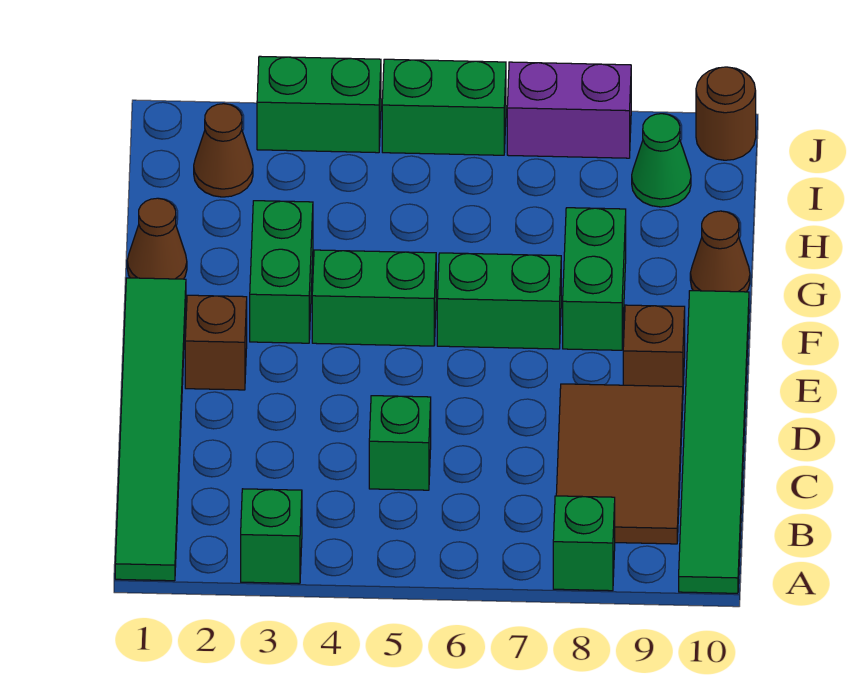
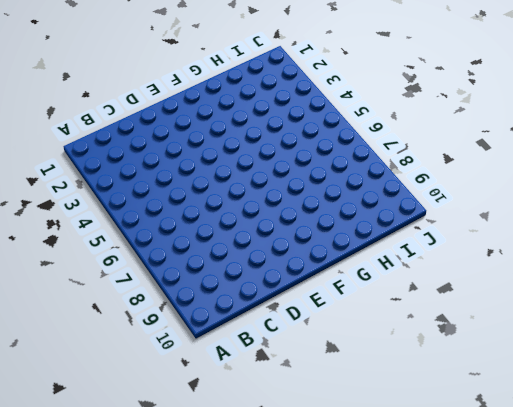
none -> green 1x6 tile [115,278,186,581]
none -> green 1x1 brick [241,489,302,584]
none -> green 1x1 brick [553,496,615,591]

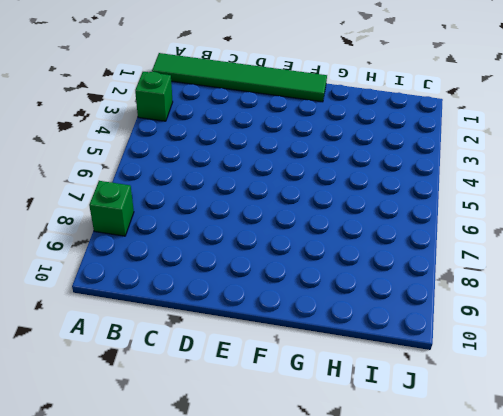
none -> green 1x6 tile [679,291,749,593]
none -> brown 2x3 tile [556,384,683,544]
none -> green 1x1 brick [369,396,431,490]

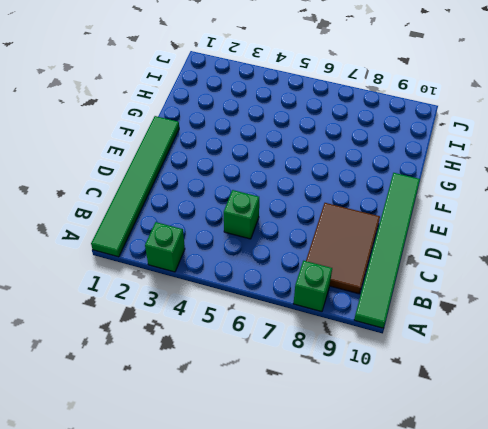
none -> brown 1x1 brick [185,295,247,390]
none -> brown 1x1 brick [623,305,685,387]
none -> green 1x2 brick [250,201,313,343]

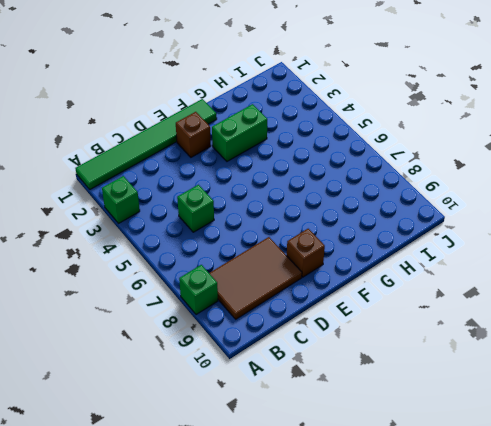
none -> green 1x6 tile [679,291,749,593]
none -> green 1x2 brick [312,250,436,346]
none -> green 1x2 brick [437,253,561,349]

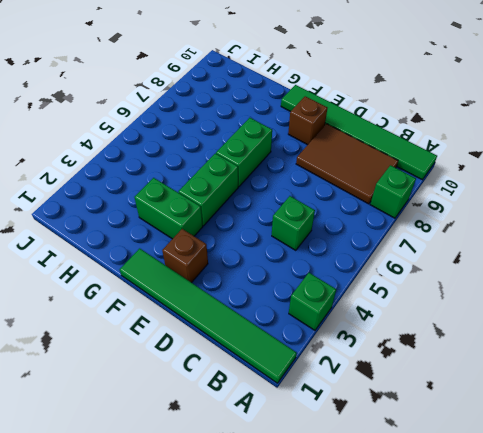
none -> green 1x2 brick [563,208,626,350]
none -> brown 1x1 cone [127,198,187,279]
none -> brown 1x1 cone [690,211,750,292]

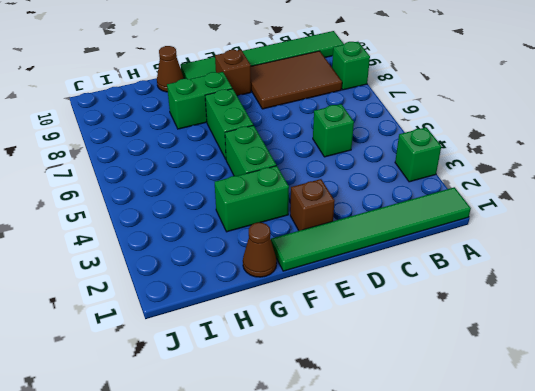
none -> brown 1x1 cone [194,104,253,197]
none -> green 1x1 cone [632,114,691,207]
none -> green 1x2 brick [257,56,381,153]

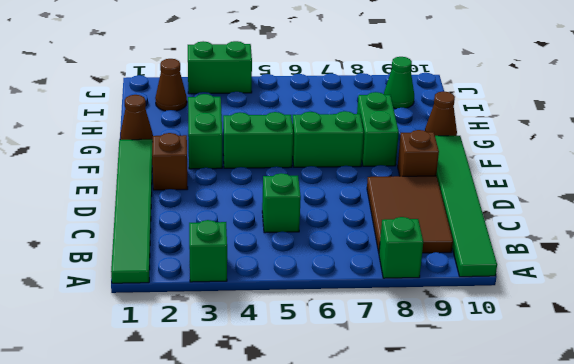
none -> green 1x2 brick [382,59,506,155]
none -> purple 1x2 brick [507,62,631,158]
none -> brown 1x1 round brick [696,67,756,160]

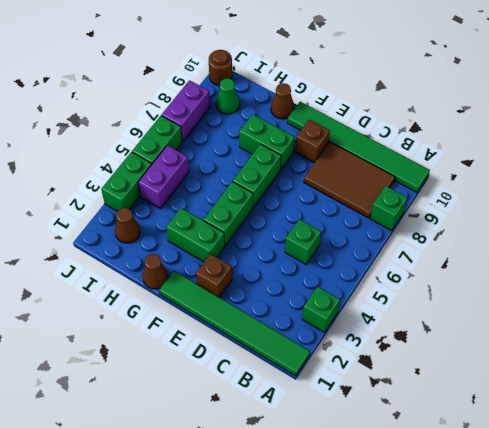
purple 1x2 brick [138,145,189,209] -> none

